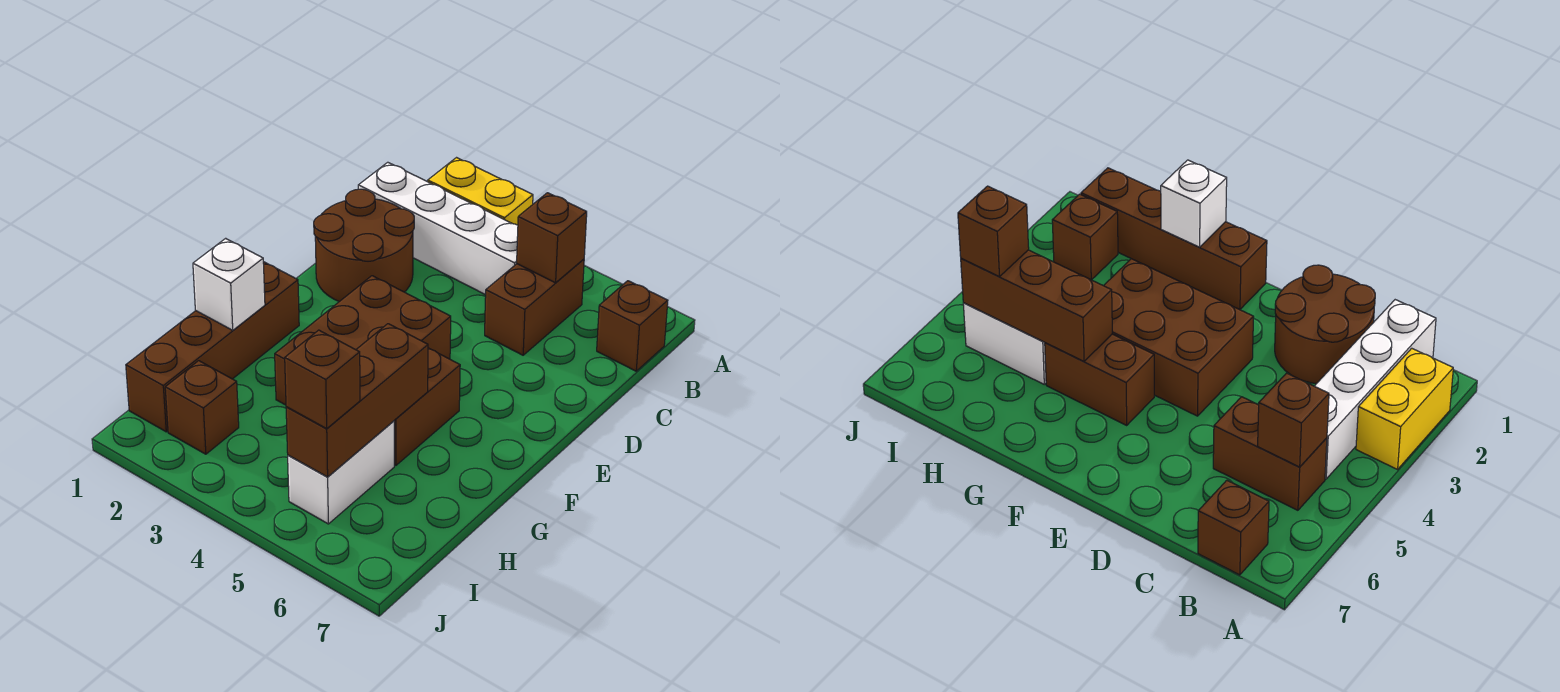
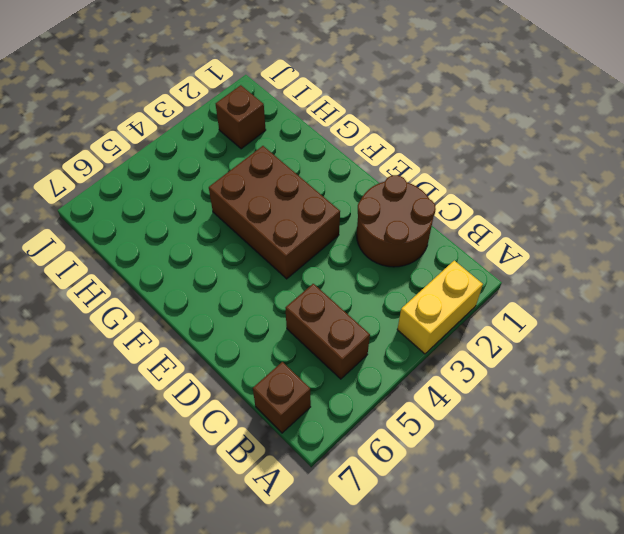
none -> white 1x4 brick [358,162,518,295]
none -> brown 1x4 brick [126,262,299,432]
none -> brown 1x2 brick [394,348,460,465]

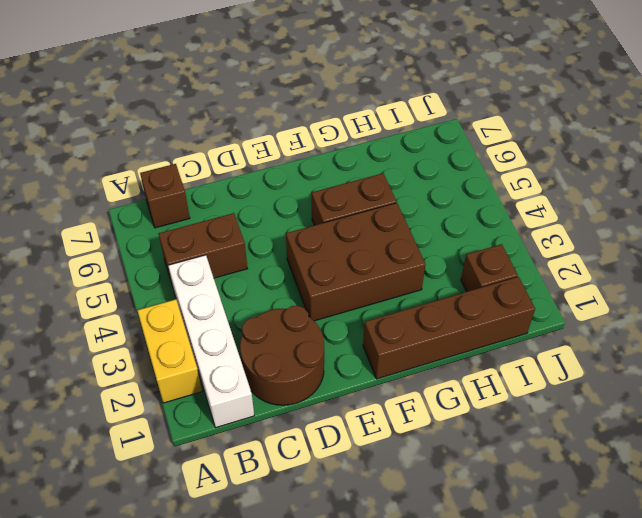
none -> white 1x2 brick [288,421,394,524]
none -> brown 1x1 brick [517,193,587,283]
none -> white 1x1 brick [193,238,265,330]

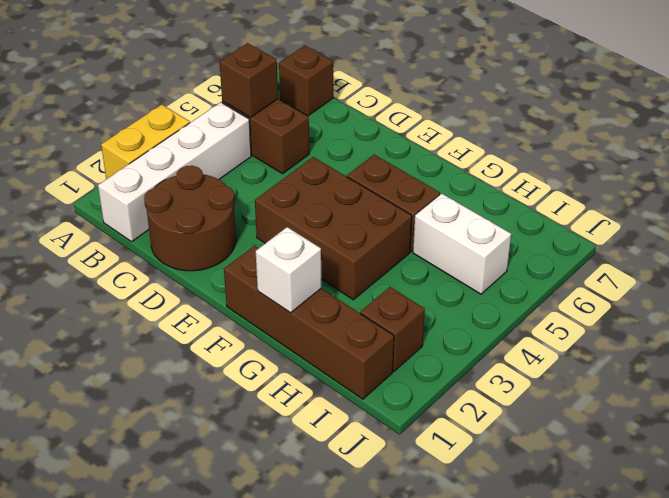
none -> brown 1x3 brick [286,324,428,477]
none -> brown 1x1 brick [285,330,360,429]

